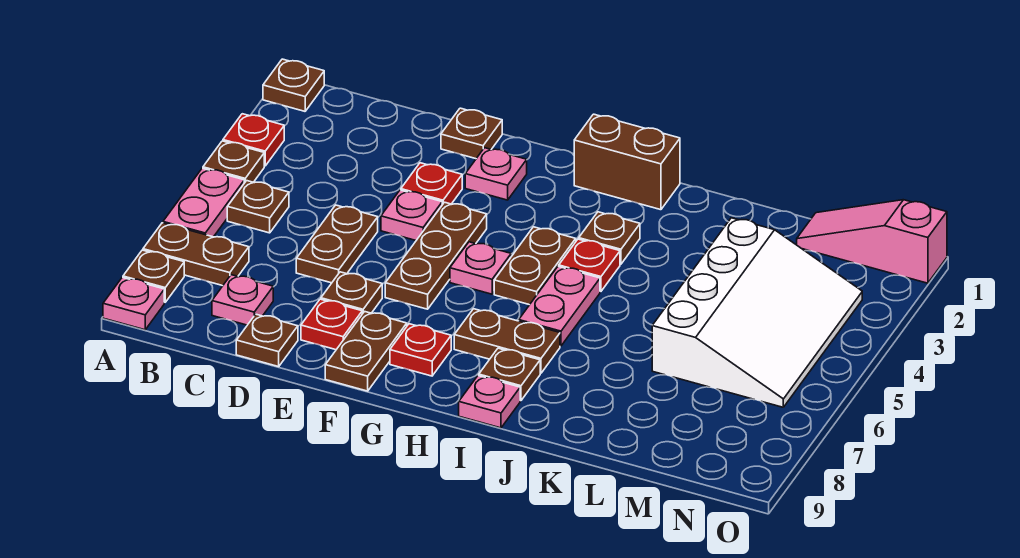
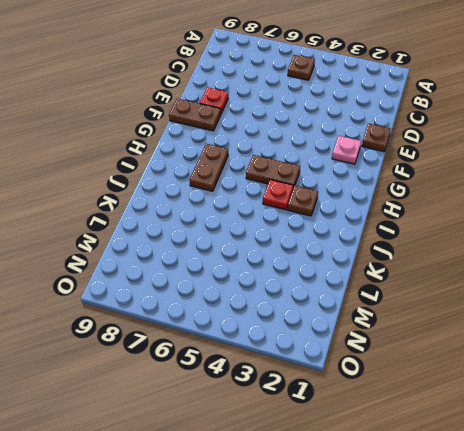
none -> brown 1x1 plate [263,59,324,111]
none -> red 1x1 plate [223,114,284,166]
none -> brown 1x1 plate [203,141,264,183]
none -> pink 1x2 plate [163,168,244,237]

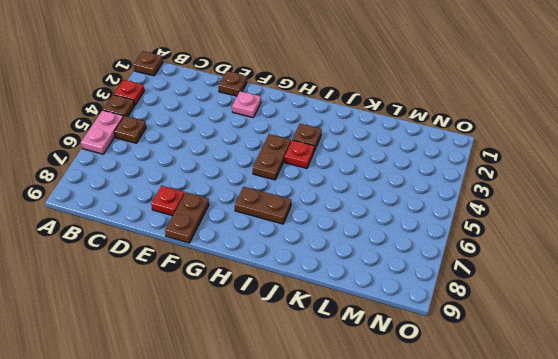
none -> brown 1x2 plate [143,223,249,286]
none -> brown 1x1 plate [123,250,184,302]
none -> pink 1x1 plate [103,277,164,330]
none -> pink 1x1 plate [212,275,273,325]

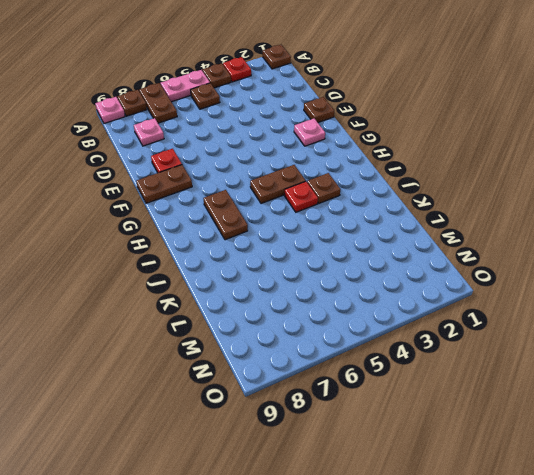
none -> brown 1x2 plate [296,205,378,283]
none -> brown 1x1 plate [236,314,298,367]
none -> red 1x1 plate [401,163,462,205]
none -> pink 1x1 plate [381,190,442,240]

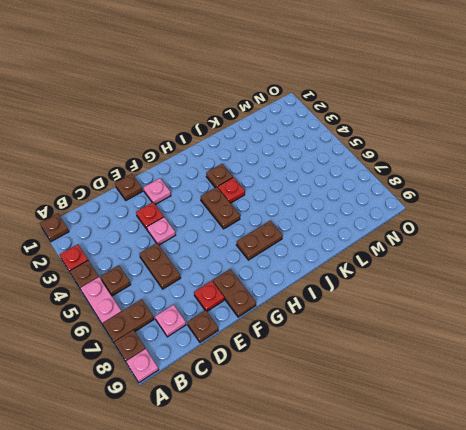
none -> brown 1x1 plate [321,272,382,314]
none -> brown 1x3 plate [385,202,487,309]
none -> pink 1x1 plate [450,242,511,294]
none -> red 1x1 plate [390,324,451,376]

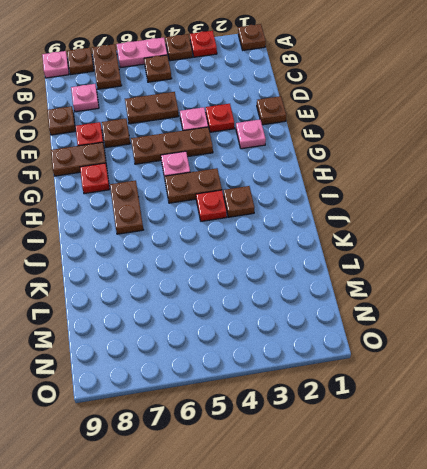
none -> brown 1x2 brick [574,114,680,210]
none -> pink 1x2 plate [519,266,600,346]
none -> brown 1x1 plate [479,348,540,401]
none -> pink 1x1 plate [459,376,520,428]

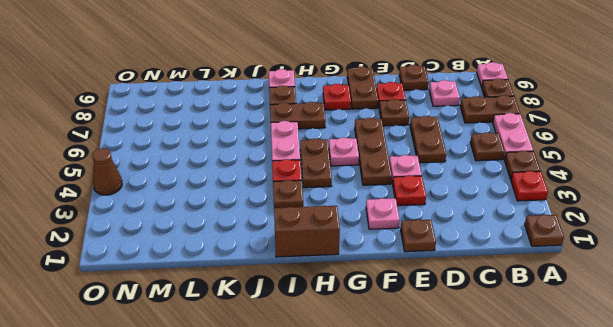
brown 1x1 cone [92,148,122,195] -> none
none -> white 3x4 slope [652,218,862,407]
none -> pink 1x3 slope [797,200,947,283]

